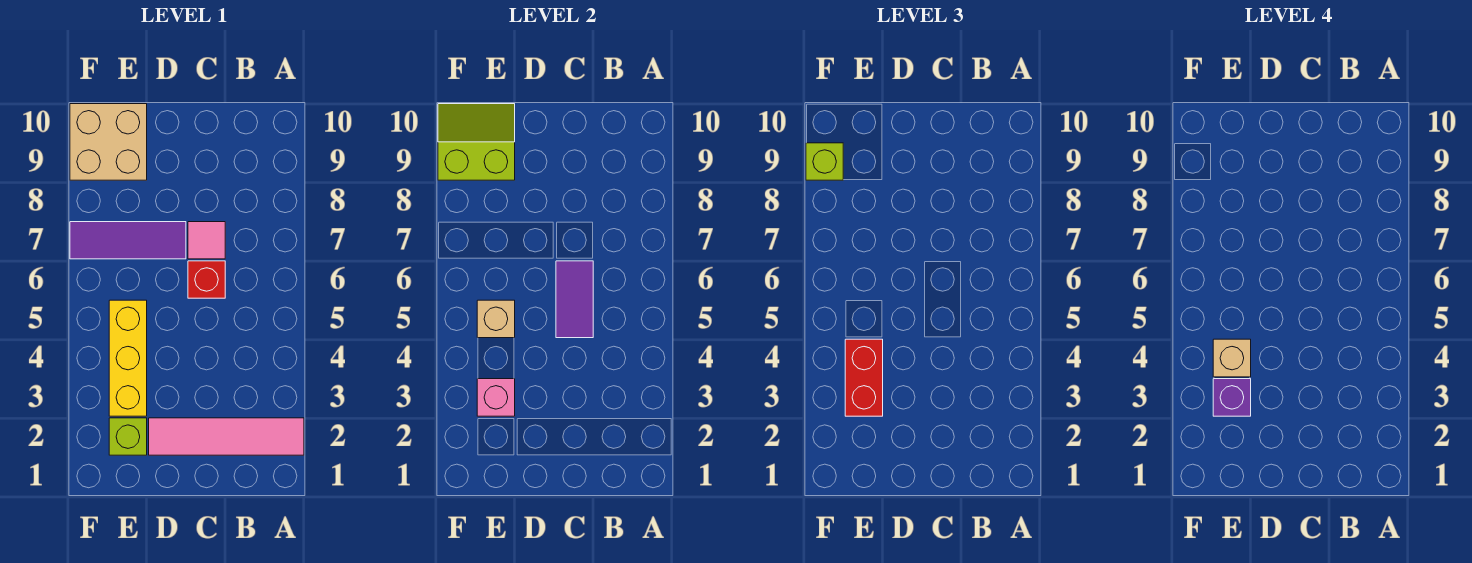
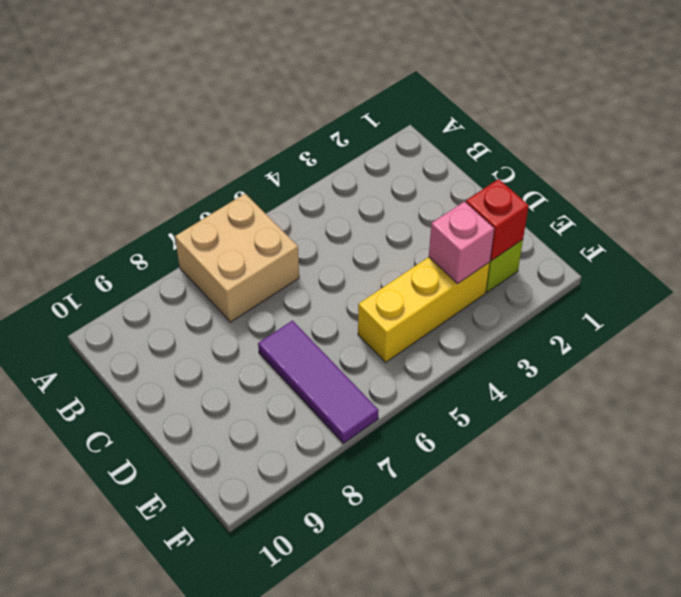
tan 2x2 brick [175,194,299,322] -> tan 2x2 brick moved to [70,104,147,180]
red 1x1 brick [466,179,529,261] -> red 1x1 brick moved to [188,261,225,298]
none -> pink 1x4 tile [149,418,304,455]
none -> pink 1x1 tile [188,222,225,259]
none -> purple 1x2 tile [556,261,593,338]

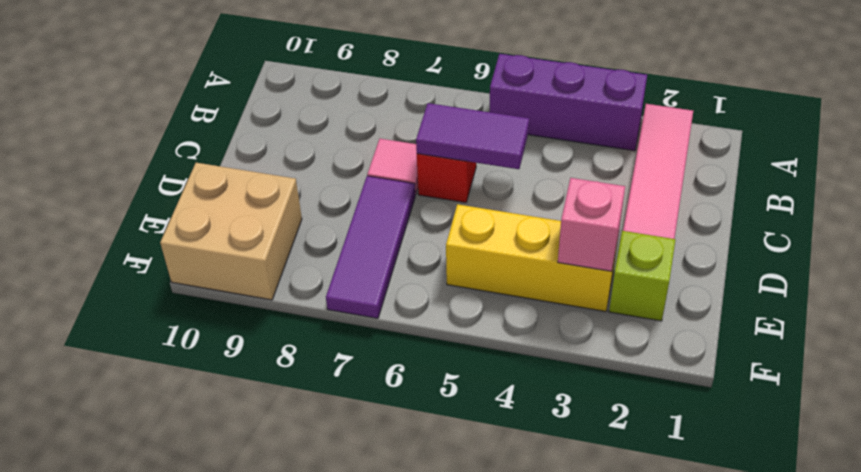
purple 1x3 brick [489,54,647,151] -> none
none -> tan 1x1 brick [477,300,515,338]
none -> lime 2x2 slope [438,104,515,180]
none -> red 1x2 brick [845,339,883,416]

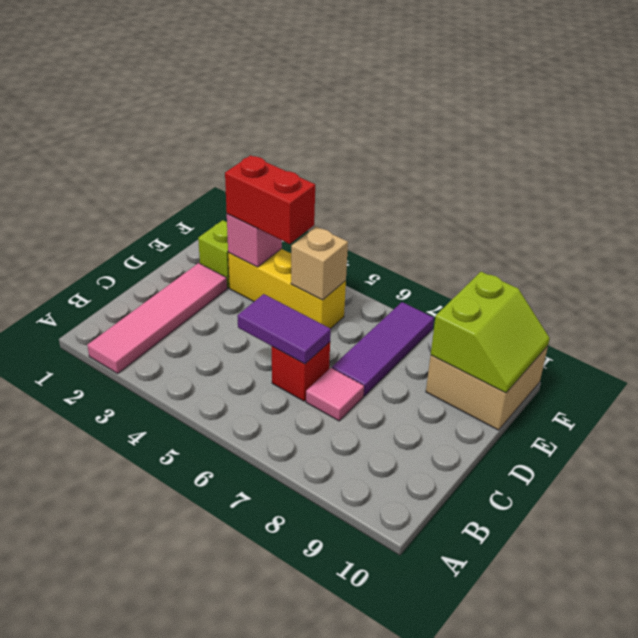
none -> lime 1x1 brick [806,143,843,180]
none -> purple 1x1 brick [1213,379,1251,416]
none -> tan 1x1 brick [1213,339,1251,377]

